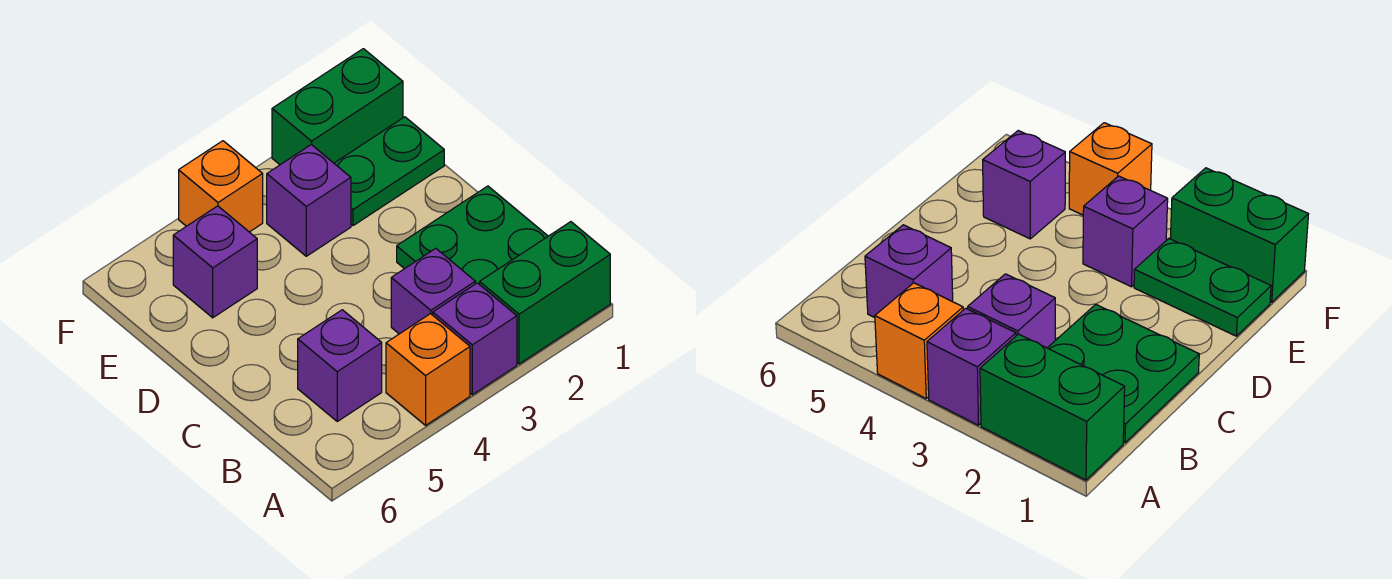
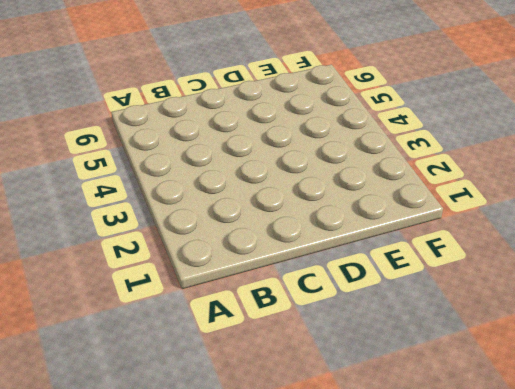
none -> green 1x2 brick [480,222,610,364]
none -> purple 1x1 brick [433,283,517,395]

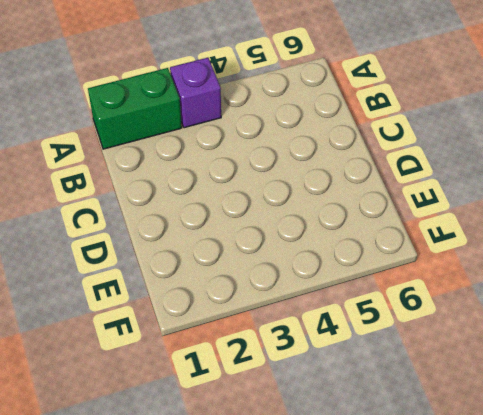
none -> orange 1x1 brick [386,314,470,425]
none -> green 2x2 plate [397,186,548,285]

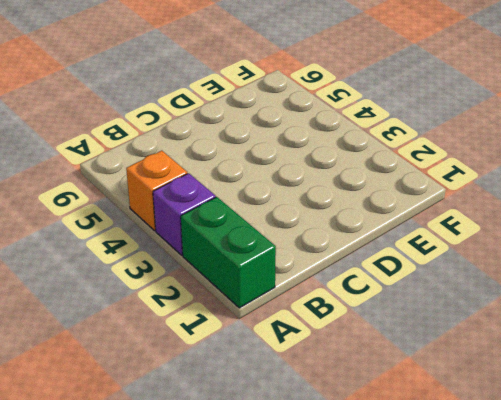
none -> green 2x2 plate [397,186,548,285]
none -> purple 1x1 brick [391,248,475,334]

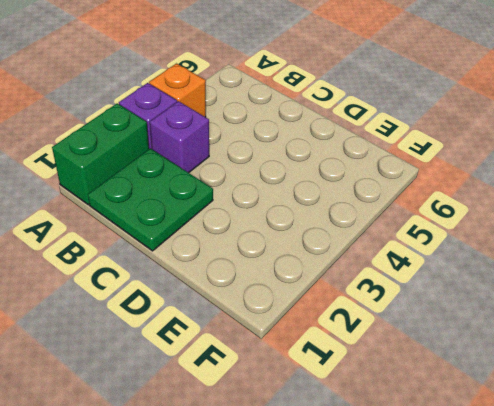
none -> purple 1x1 brick [298,310,382,421]
none -> green 1x2 plate [334,117,444,226]

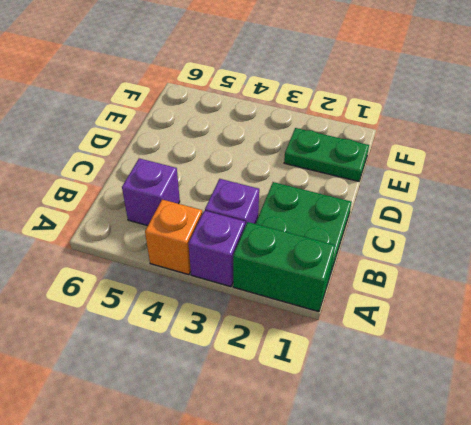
none -> purple 1x1 brick [267,145,351,256]
none -> purple 1x1 brick [173,206,257,318]

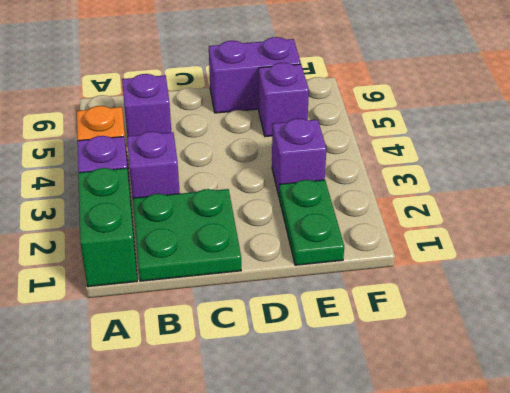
purple 1x2 brick [209,37,301,113] -> none
none -> green 1x2 brick [272,49,403,165]
none -> orange 1x1 brick [179,141,263,232]

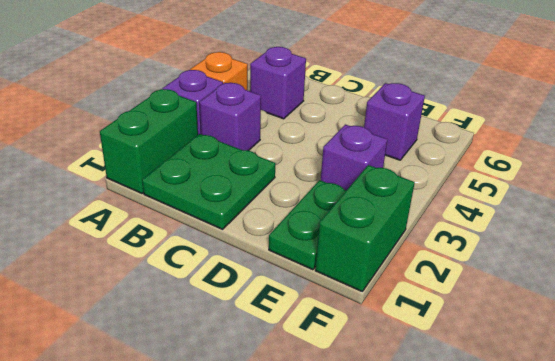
none -> orange 1x1 brick [179,141,263,232]

